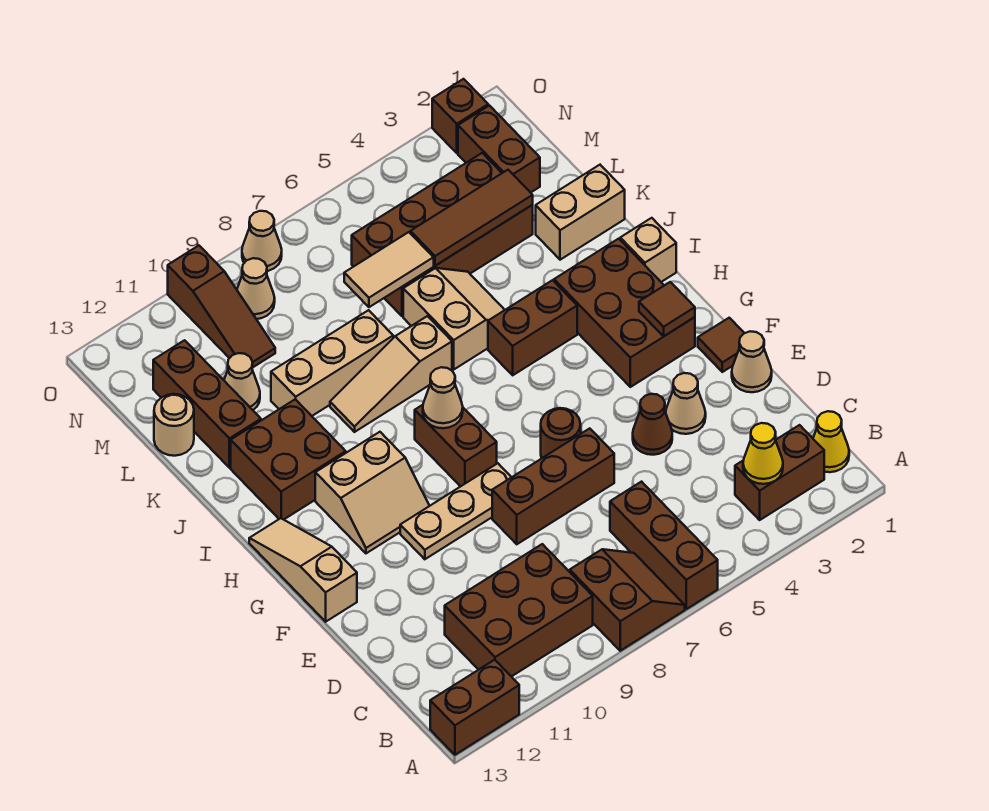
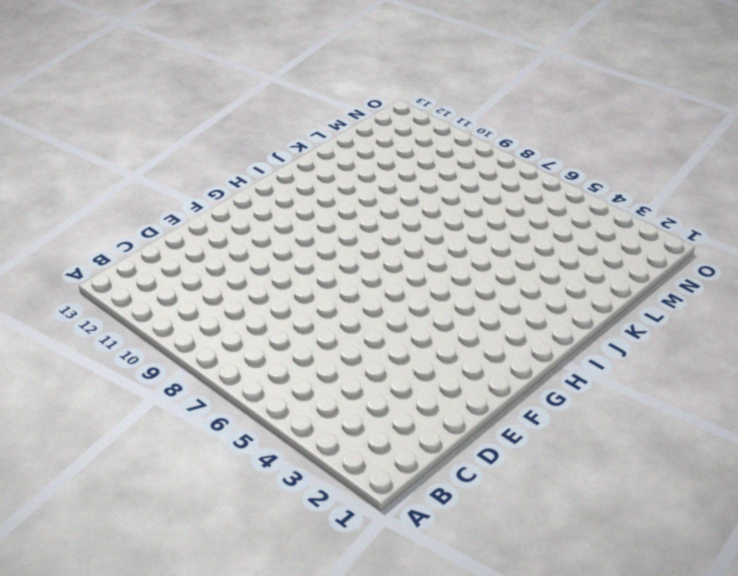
none -> brown 1x3 brick [610,482,718,609]
none -> brown 2x2 slope [570,549,685,651]
none -> brown 1x2 brick [430,660,519,755]
none -> yellow 1x1 cone [813,411,849,472]

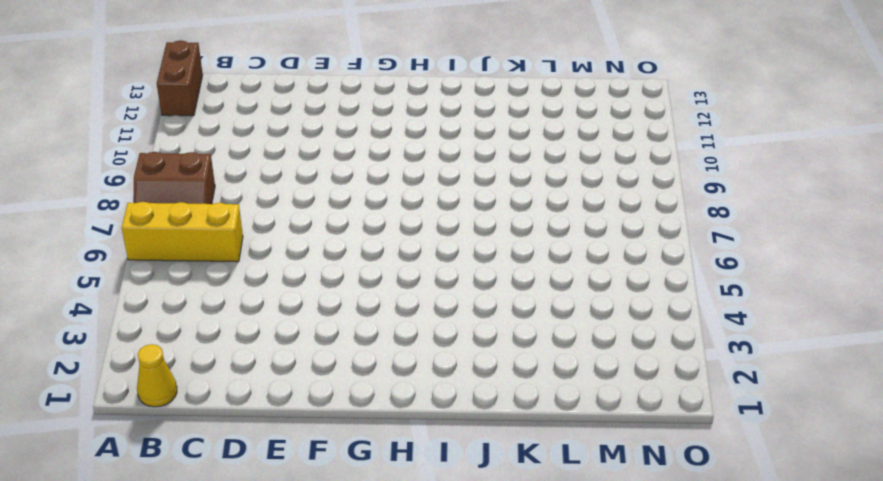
yellow 1x3 brick [122,202,243,262] -> brown 1x3 brick [610,482,718,609]
none -> brown 1x2 brick [735,425,824,520]
none -> brown 2x3 brick [445,544,593,677]
none -> tan 1x1 cone [732,331,772,392]
none -> tan 1x1 cone [666,373,706,434]

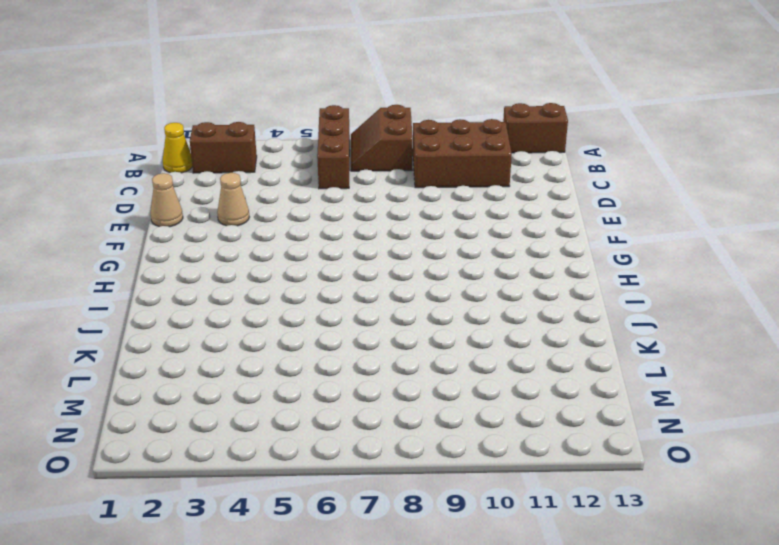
none -> brown 1x1 cone [633,394,672,455]
none -> brown 1x3 brick [492,428,614,544]
none -> brown 1x1 tile [698,318,744,372]
none -> brown 1x1 round brick [541,408,581,458]

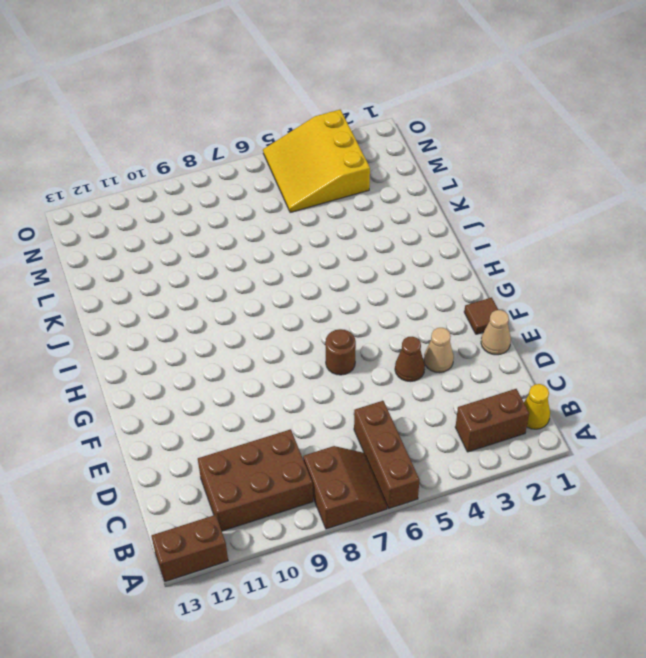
yellow 3x3 slope [263,110,370,213] -> brown 2x4 brick [352,153,533,316]
none -> brown 1x3 brick [492,428,614,544]
none -> tan 1x3 plate [400,463,511,559]
none -> tan 1x3 slope [249,518,357,622]
none -> brown 2x3 brick [554,239,695,387]

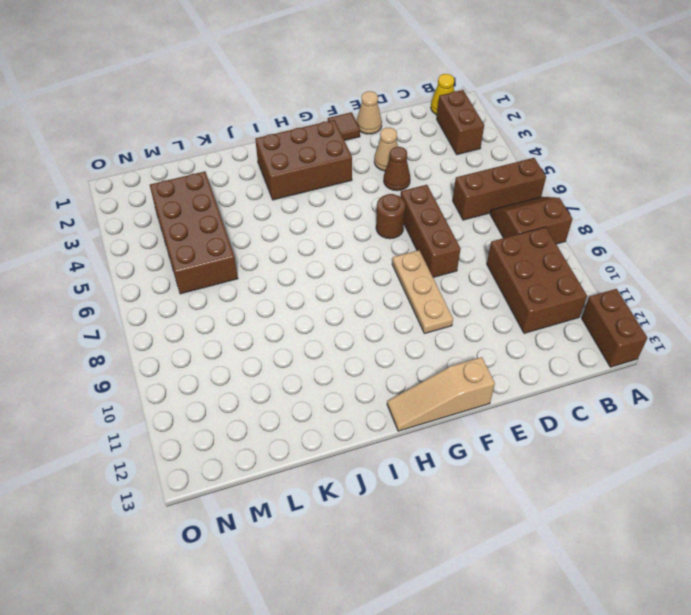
none -> brown 1x2 brick [415,405,497,487]
none -> tan 2x2 slope [315,432,429,553]
none -> tan 1x1 brick [620,218,676,282]
none -> brown 1x2 brick [488,280,577,375]

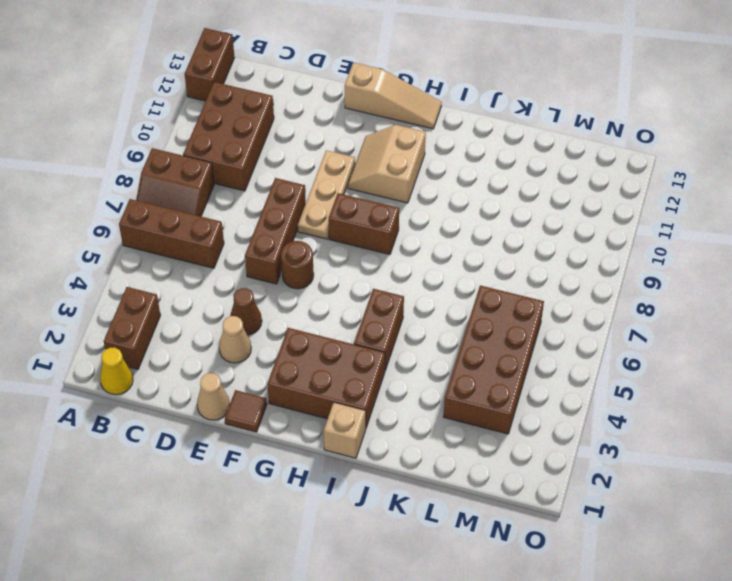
none -> brown 2x2 brick [231,399,346,520]
none -> tan 2x2 slope [403,268,504,369]
none -> tan 1x3 slope [330,316,452,432]
none -> tan 1x2 brick [536,165,625,260]

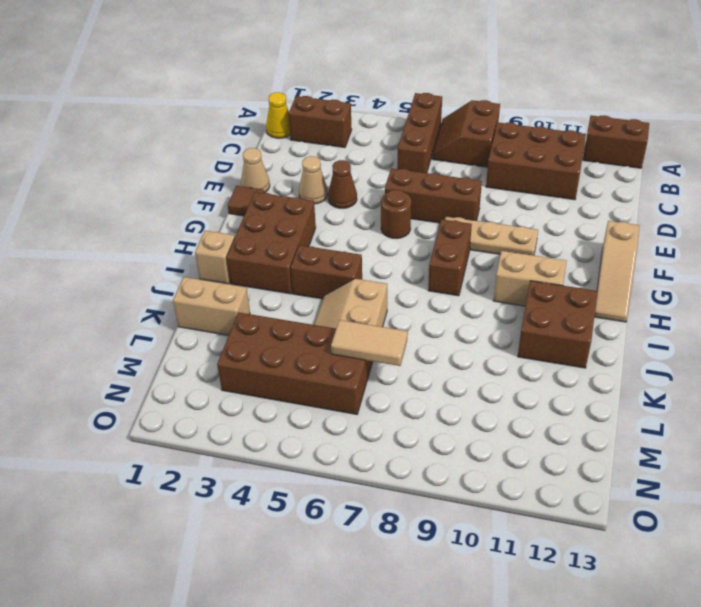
none -> tan 1x3 slope [330,316,452,432]
none -> tan 1x3 brick [271,310,393,416]
none -> brown 1x3 brick [153,340,261,468]
none -> tan 1x1 cone [224,353,260,410]

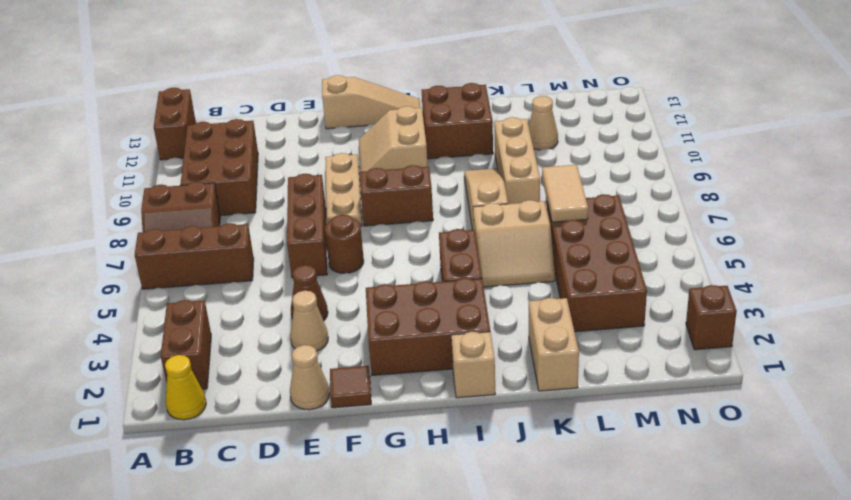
none -> brown 1x3 brick [153,340,261,468]
none -> tan 1x1 round brick [154,394,194,456]
none -> brown 1x2 brick [458,106,540,193]
none -> brown 1x3 slope [168,246,275,367]

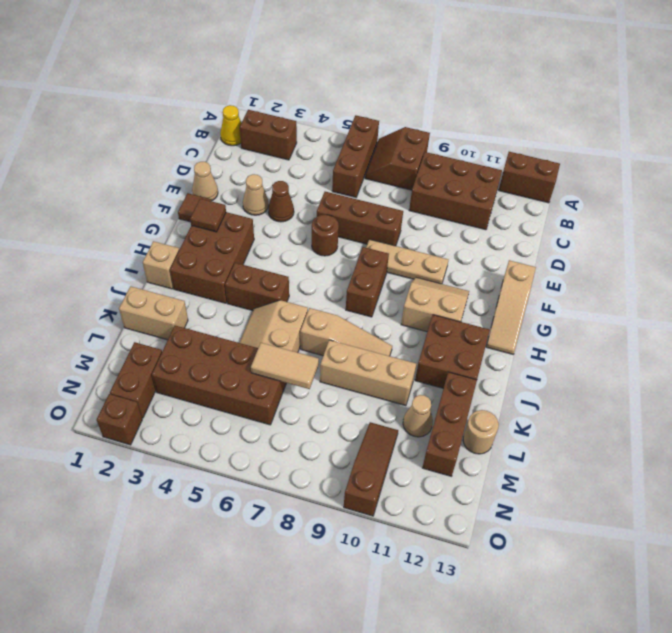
none -> tan 1x1 cone [237,258,275,319]
none -> tan 1x1 cone [242,211,282,271]
none -> yellow 1x1 cone [743,423,783,484]
none -> tan 1x1 cone [423,367,463,428]

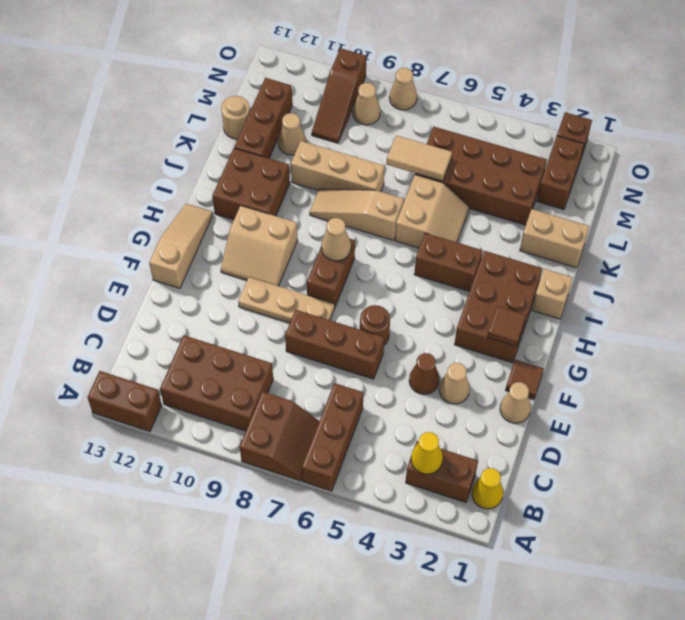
none -> brown 1x3 tile [411,170,533,266]

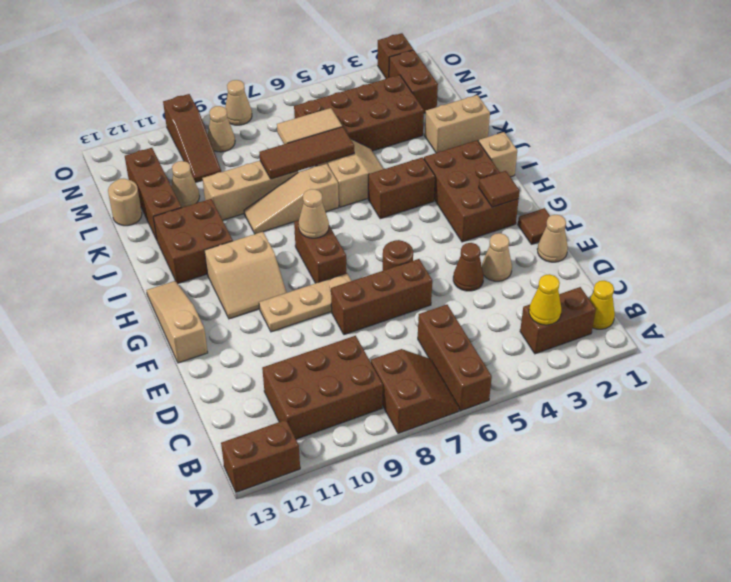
brown 1x3 tile [259,127,354,179] -> brown 1x3 tile moved to [411,170,533,266]

